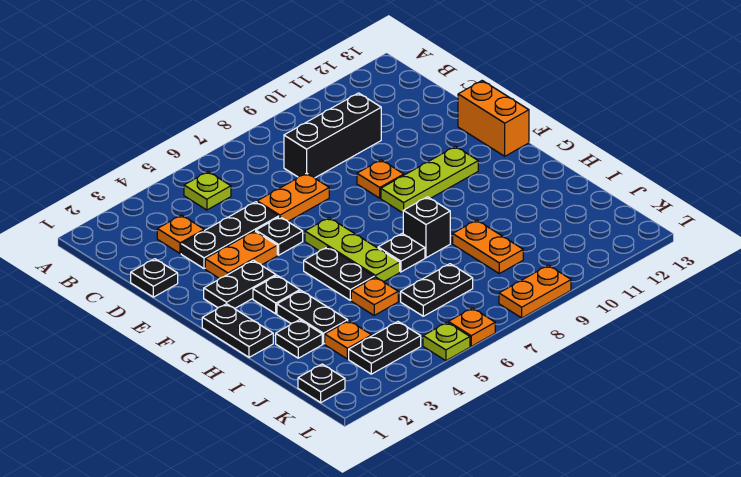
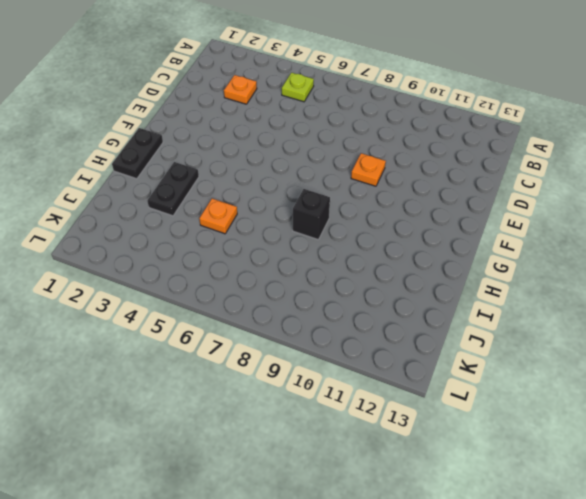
none -> black 1x3 brick [284,93,381,178]
none -> black 1x1 plate [131,259,178,297]
none -> black 1x3 plate [181,202,279,269]

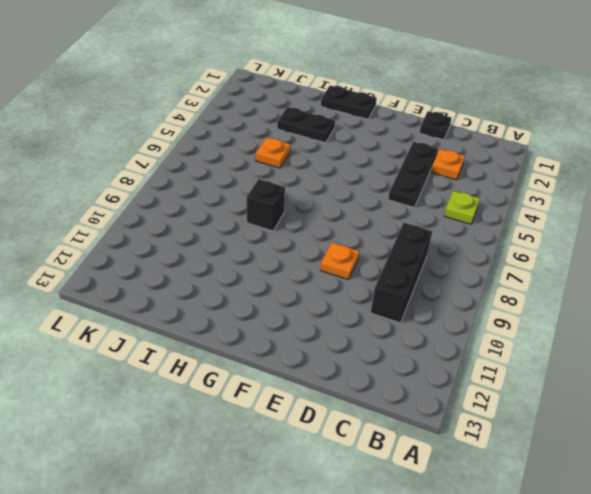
none -> orange 1x2 plate [257,173,329,221]
none -> orange 1x2 plate [205,231,277,279]
none -> black 1x1 plate [256,217,303,255]

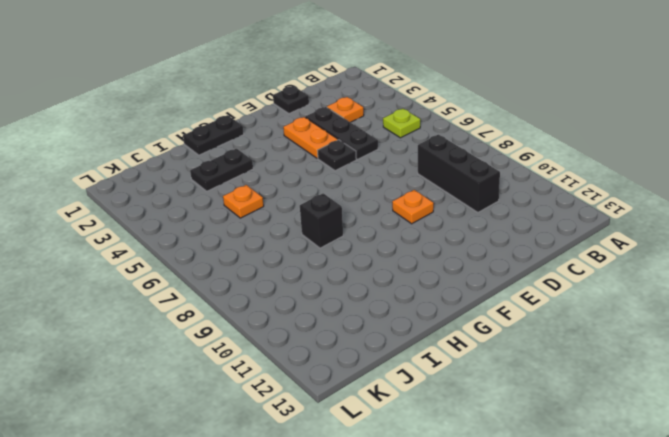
none -> orange 1x2 plate [257,173,329,221]
none -> orange 1x2 brick [458,81,529,156]
none -> black 1x2 plate [204,260,276,309]

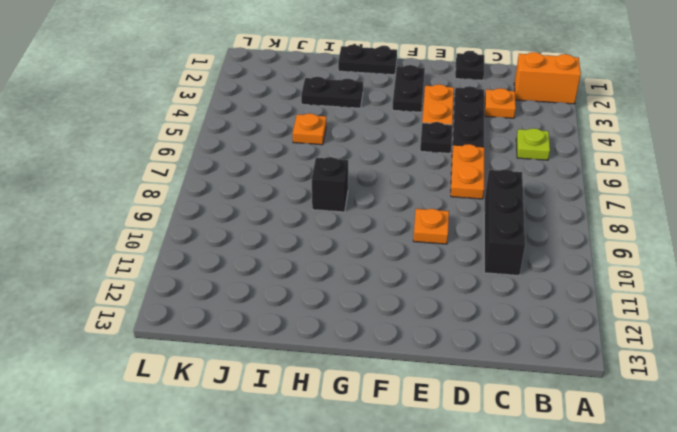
orange 1x2 brick [514,52,581,104] -> orange 1x2 brick moved to [458,81,529,156]
none -> lime 1x3 plate [305,218,400,282]
none -> lime 1x3 plate [381,146,478,213]
none -> black 1x1 plate [253,276,300,314]

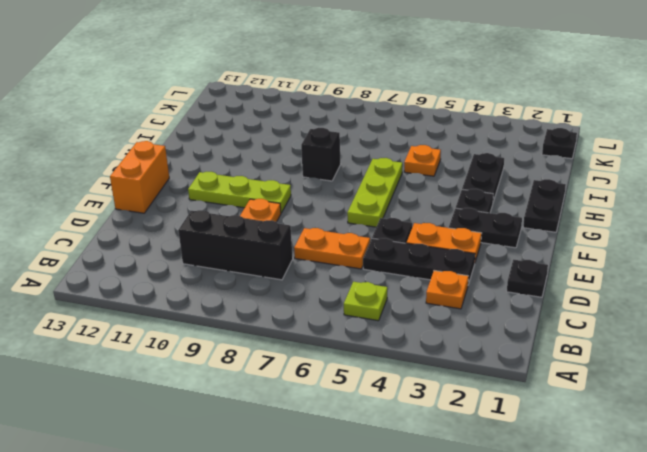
none -> black 1x2 plate [304,247,374,300]
none -> black 1x1 plate [378,234,425,272]
none -> black 1x1 plate [276,320,322,358]

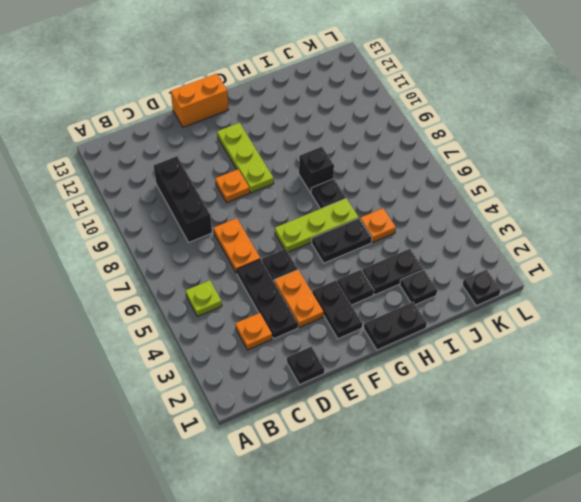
none -> orange 1x2 plate [453,220,523,273]
none -> orange 1x1 plate [325,321,372,359]
none -> black 1x2 plate [401,264,473,316]

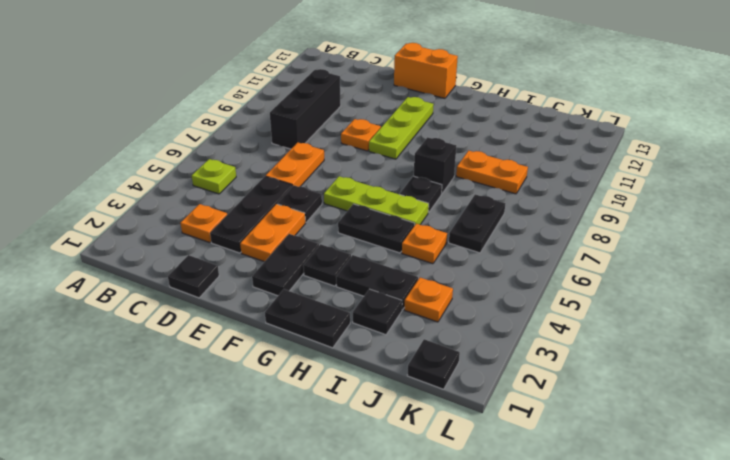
none -> black 1x2 plate [349,322,421,374]
none -> lime 1x1 plate [423,322,470,361]
none -> orange 1x1 plate [448,308,495,346]

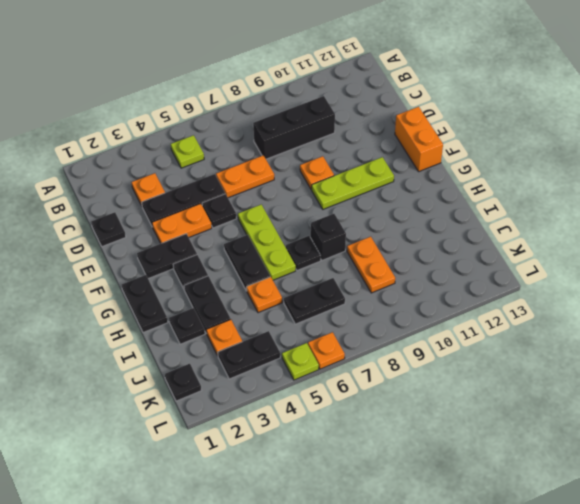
none -> orange 1x2 plate [499,265,571,318]

